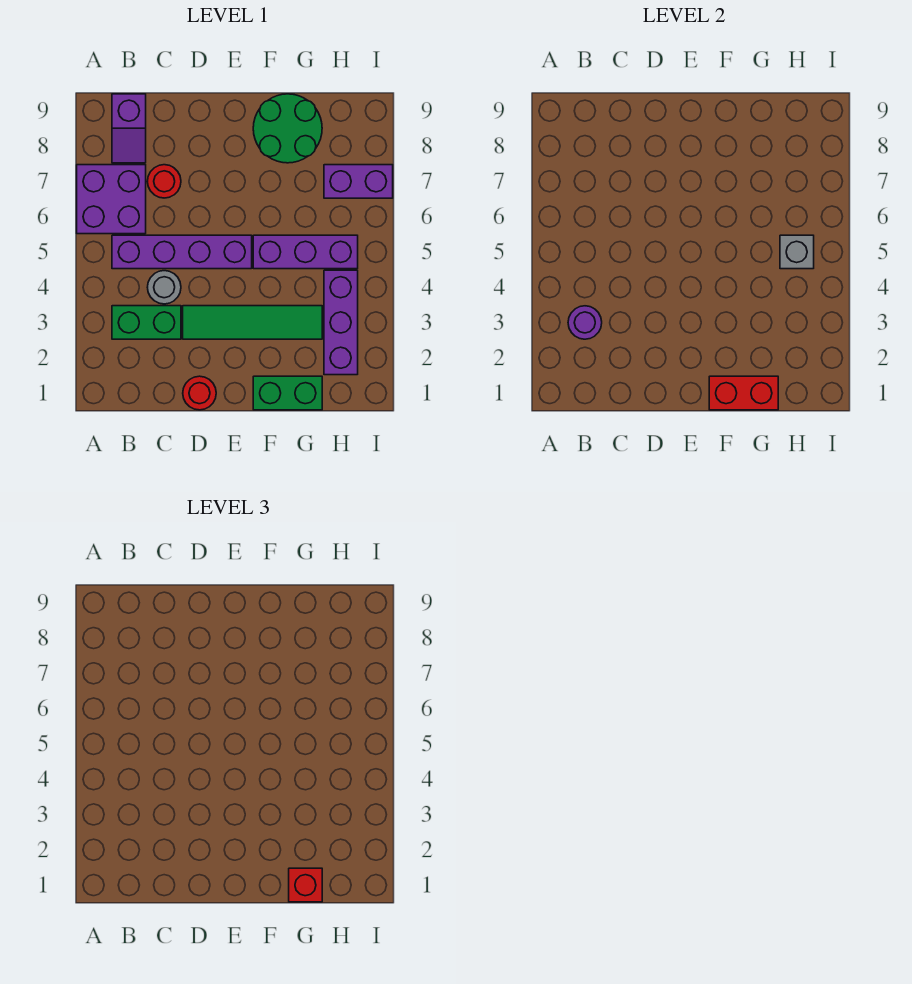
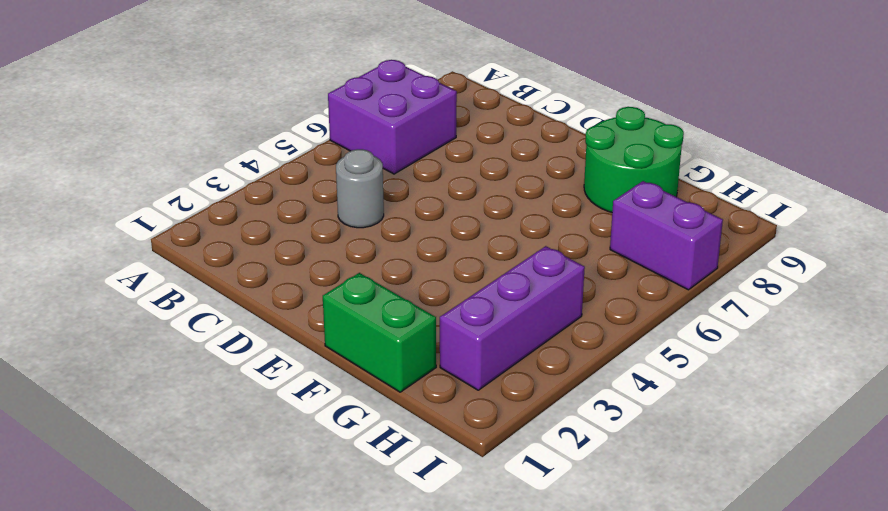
none -> green 1x2 brick [112,306,181,339]
none -> purple 1x4 brick [112,235,252,269]
none -> purple 1x2 slope [112,94,146,163]

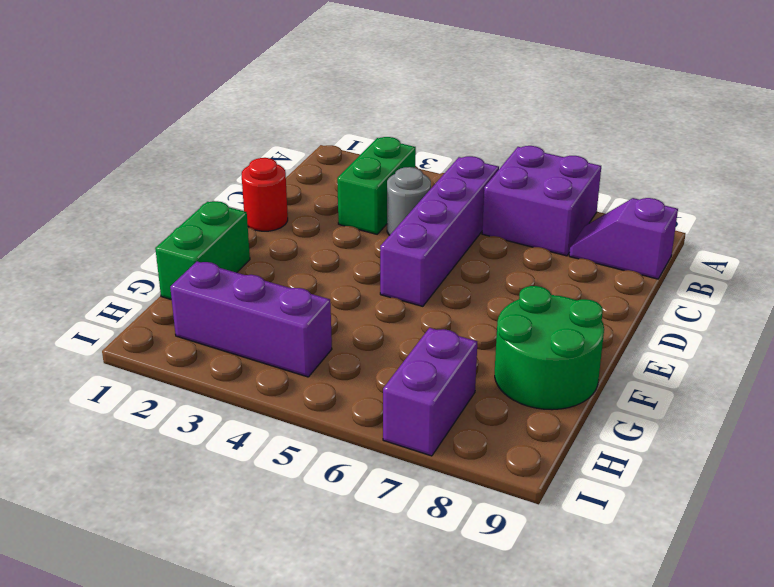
none -> red 1x1 round brick [147,165,181,198]
none -> green 1x4 tile [183,306,322,339]
none -> purple 1x3 brick [253,235,358,269]

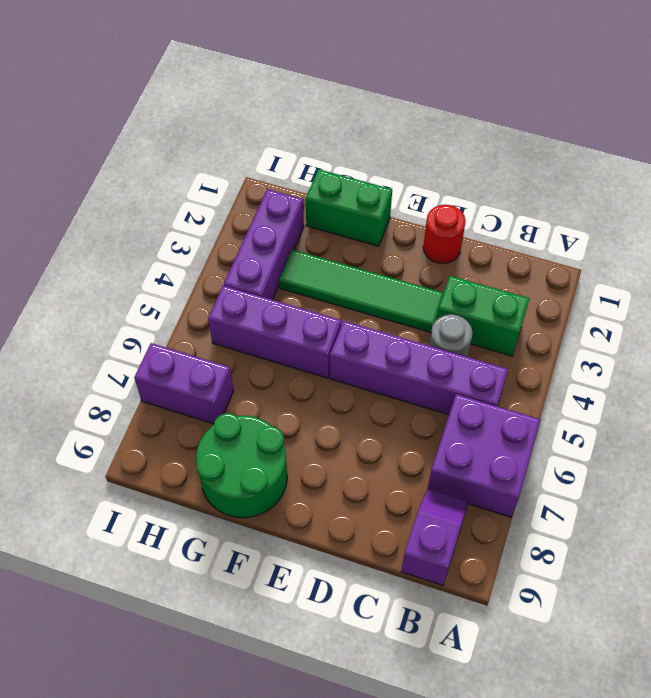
none -> red 1x1 round brick [147,165,181,198]
none -> purple 1x1 round brick [568,306,602,339]
none -> red 1x2 brick [709,376,778,410]

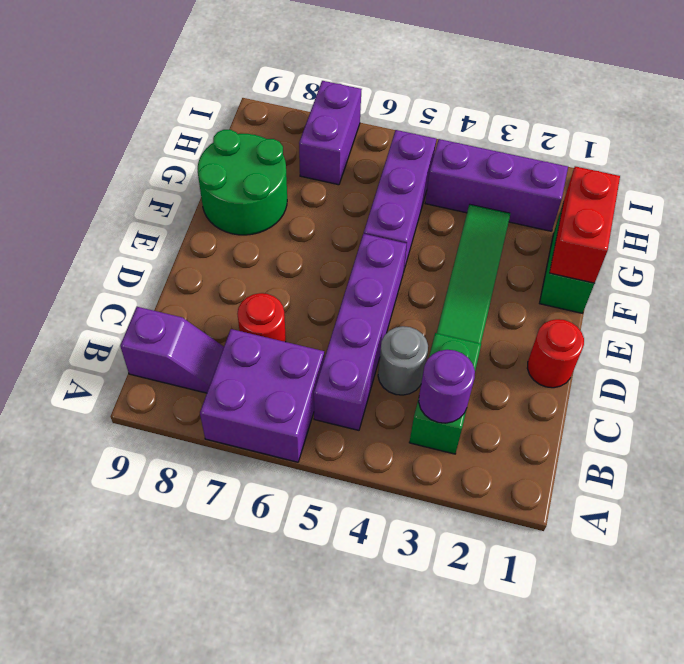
none -> grey 1x1 brick [780,235,814,269]
none -> red 1x1 brick [289,868,322,902]

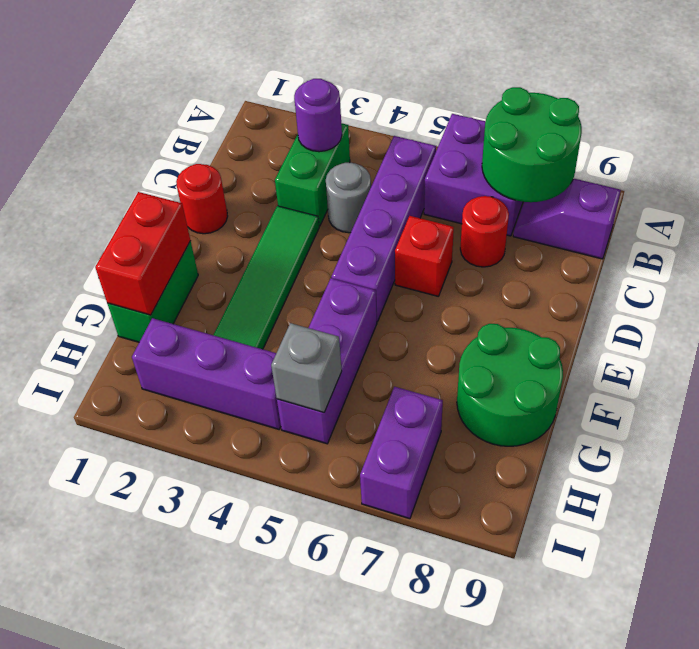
green 2x2 round brick [482,87,582,202] -> none
red 1x1 brick [395,216,454,296] -> red 1x1 brick moved to [289,868,322,902]

